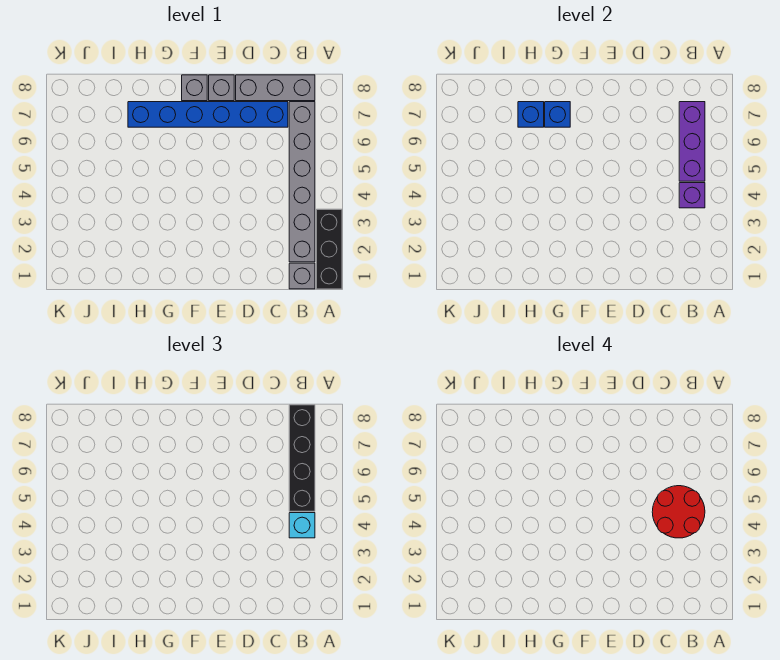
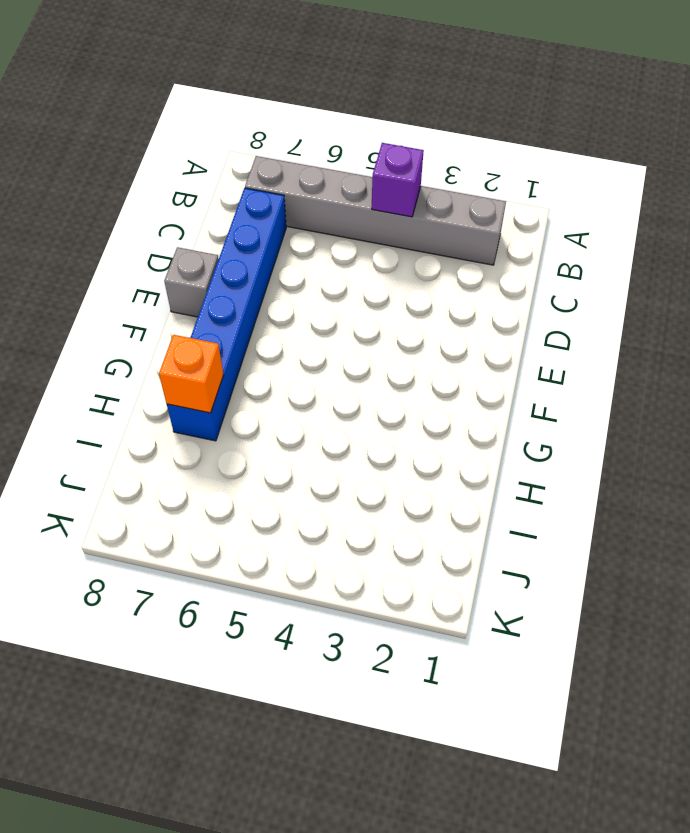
orange 1x1 brick [159,335,224,413] -> blue 1x1 brick [518,102,544,127]
none -> black 1x3 brick [316,209,342,289]
none -> grey 1x1 brick [289,263,315,289]
none -> grey 1x3 brick [236,75,315,101]

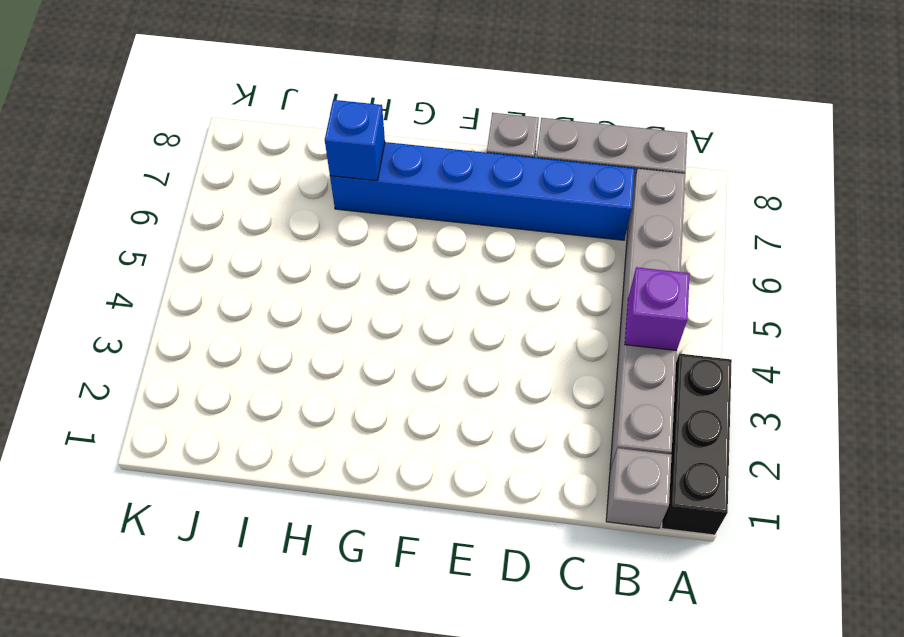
none -> grey 1x1 brick [182,75,207,101]
none -> purple 1x3 brick [679,102,705,181]
none -> blue 1x1 brick [545,102,570,127]

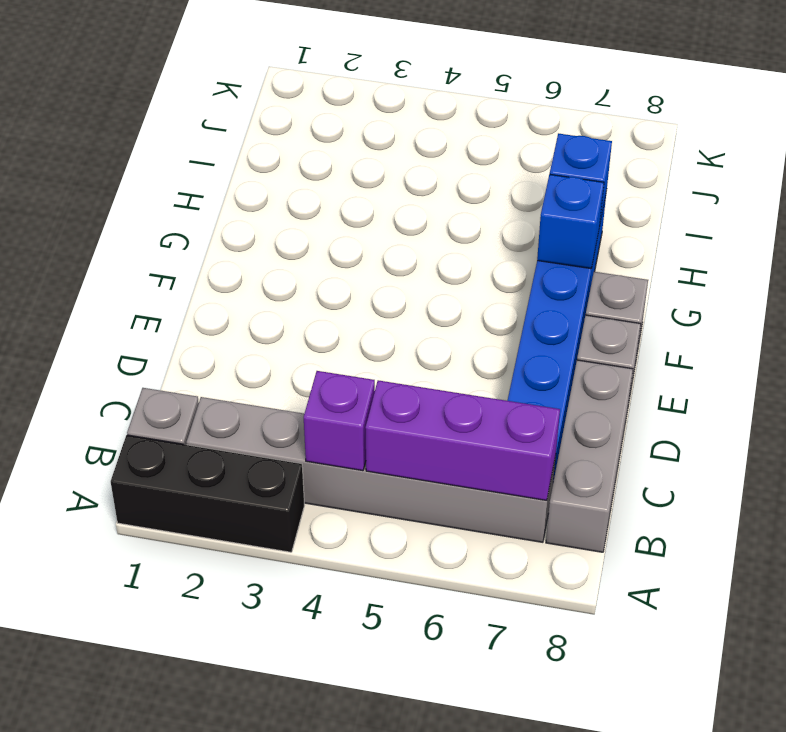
none -> cyan 1x1 brick [289,513,315,538]
none -> black 1x4 brick [289,405,315,511]
none -> red 2x2 round brick [652,486,705,538]

